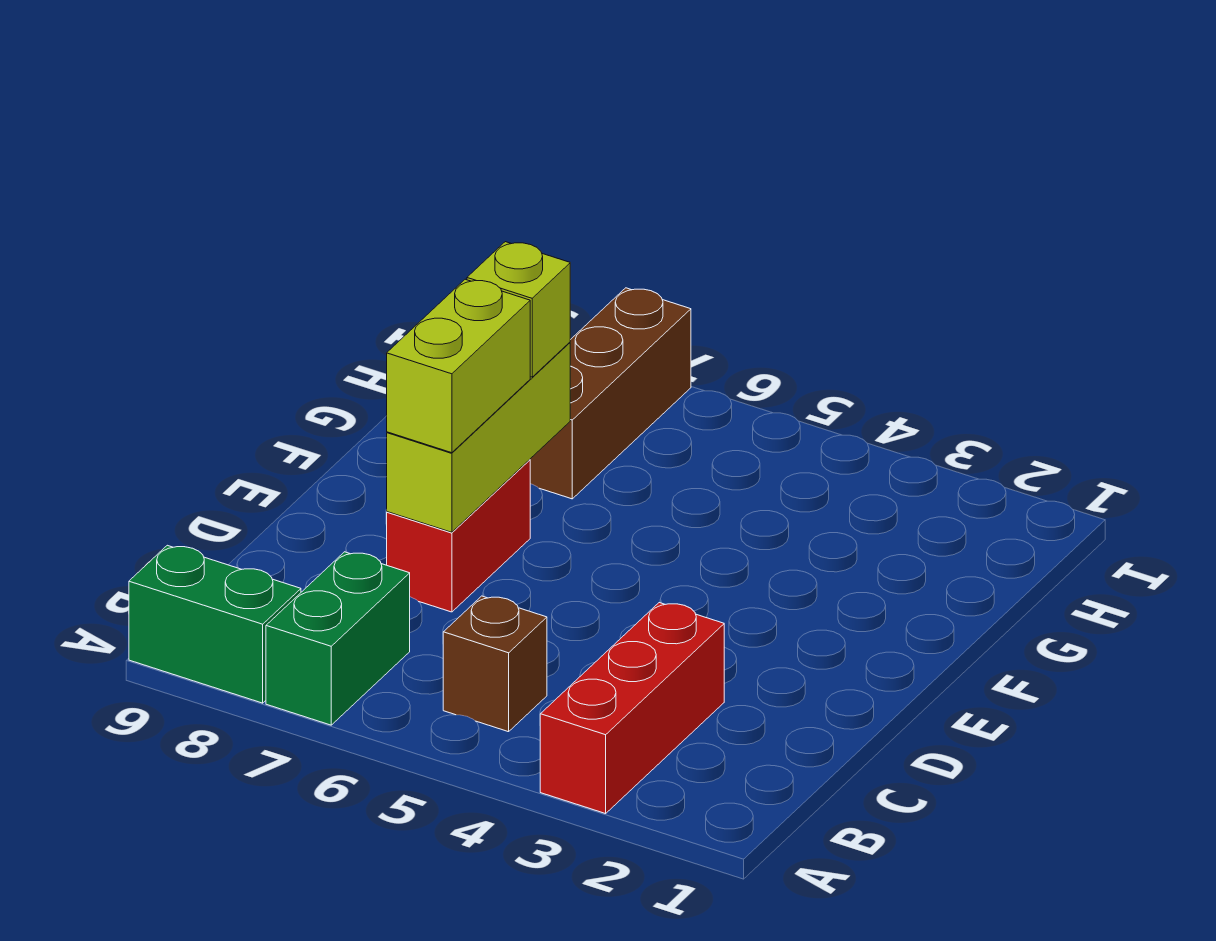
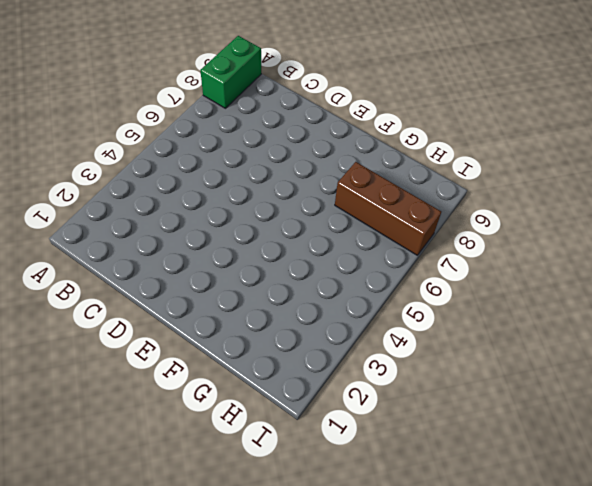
none -> red 1x3 brick [540,603,724,814]
none -> green 1x2 brick [266,552,410,725]

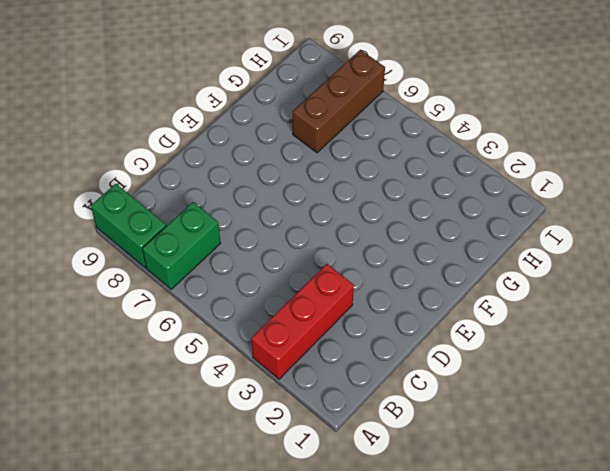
none -> brown 1x1 brick [443,596,547,732]
none -> red 1x2 brick [387,460,530,612]

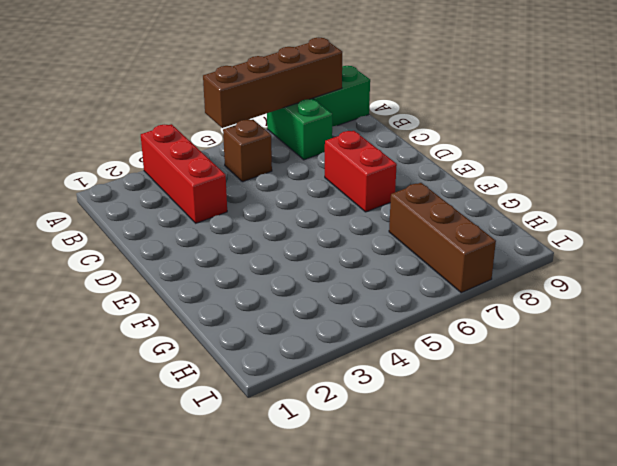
brown 1x4 brick [203,38,342,128] -> none
none -> lime 1x3 brick [387,342,570,532]
none -> lime 1x2 brick [387,279,530,453]

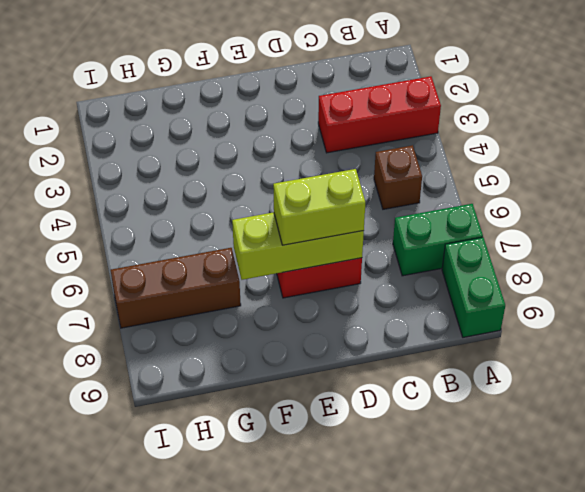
none -> lime 1x1 brick [467,242,570,377]

